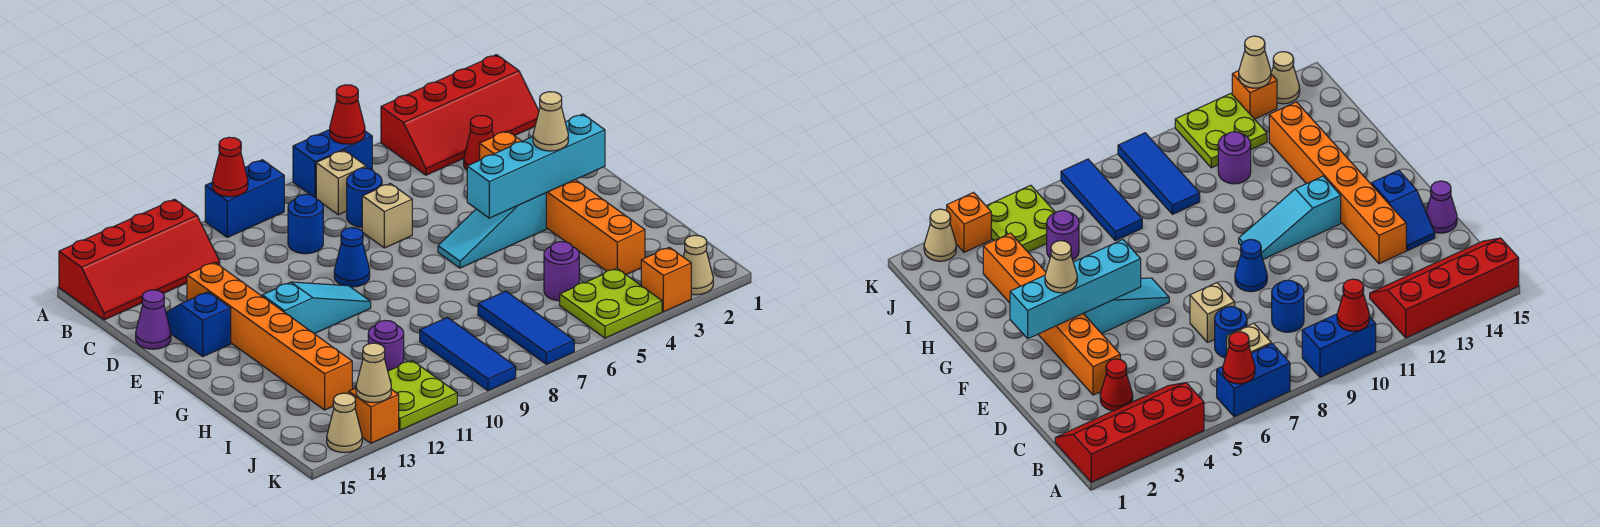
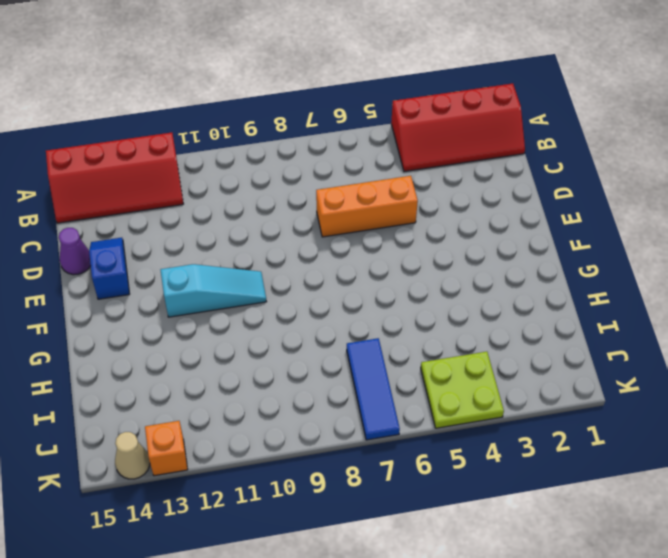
orange 1x3 brick [316,176,418,237] -> tan 1x1 brick [362,183,412,248]
none -> blue 1x2 brick [293,130,372,198]
none -> blue 1x2 brick [205,160,284,237]
none -> tan 1x1 brick [316,150,366,215]
none -> red 1x1 cone [464,116,494,170]

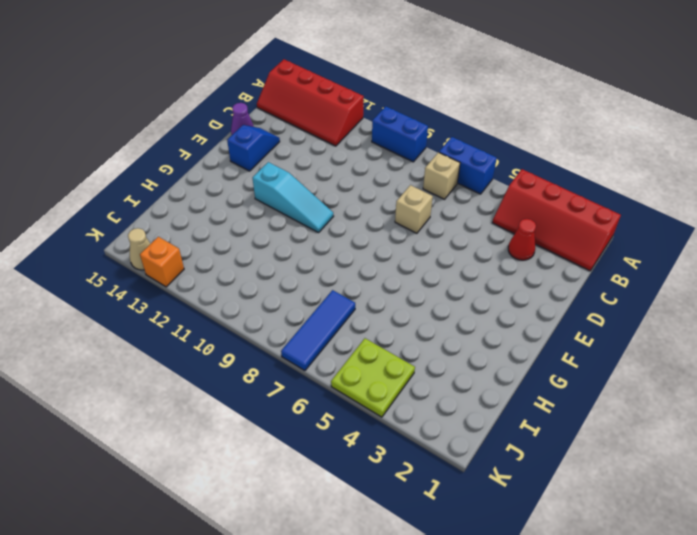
none -> blue 1x1 round brick [347,168,382,227]
none -> blue 1x1 round brick [288,194,323,254]
none -> orange 1x6 brick [480,131,645,275]
none -> orange 1x6 brick [187,262,352,410]

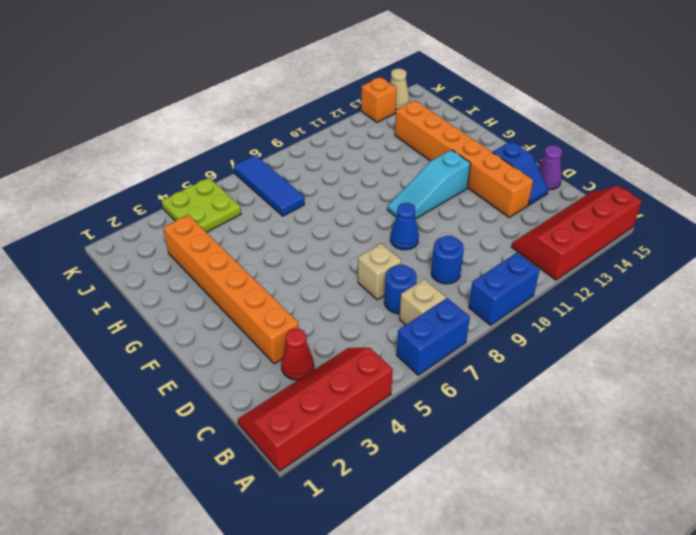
none -> cyan 1x3 slope [438,193,546,268]
none -> purple 1x1 round brick [544,242,579,301]
none -> blue 1x3 tile [420,317,516,391]
none -> purple 1x1 round brick [368,321,404,371]

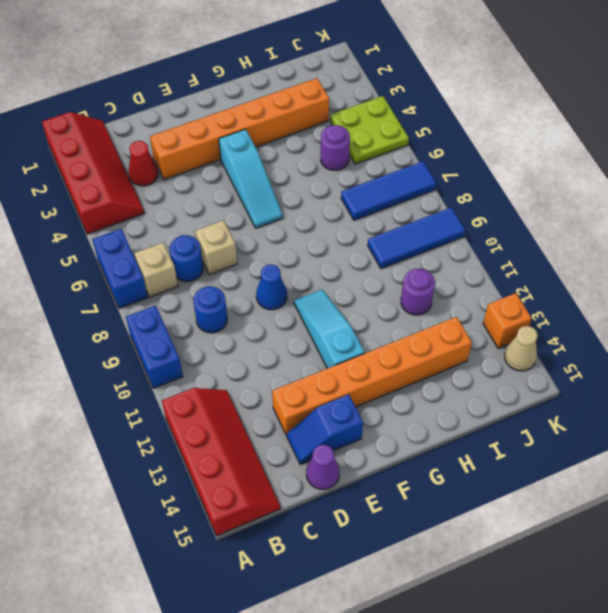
none -> lime 2x2 plate [355,361,457,430]
none -> tan 1x1 cone [683,235,713,295]
none -> orange 1x1 brick [641,247,691,312]
none -> red 1x1 cone [330,85,365,144]

